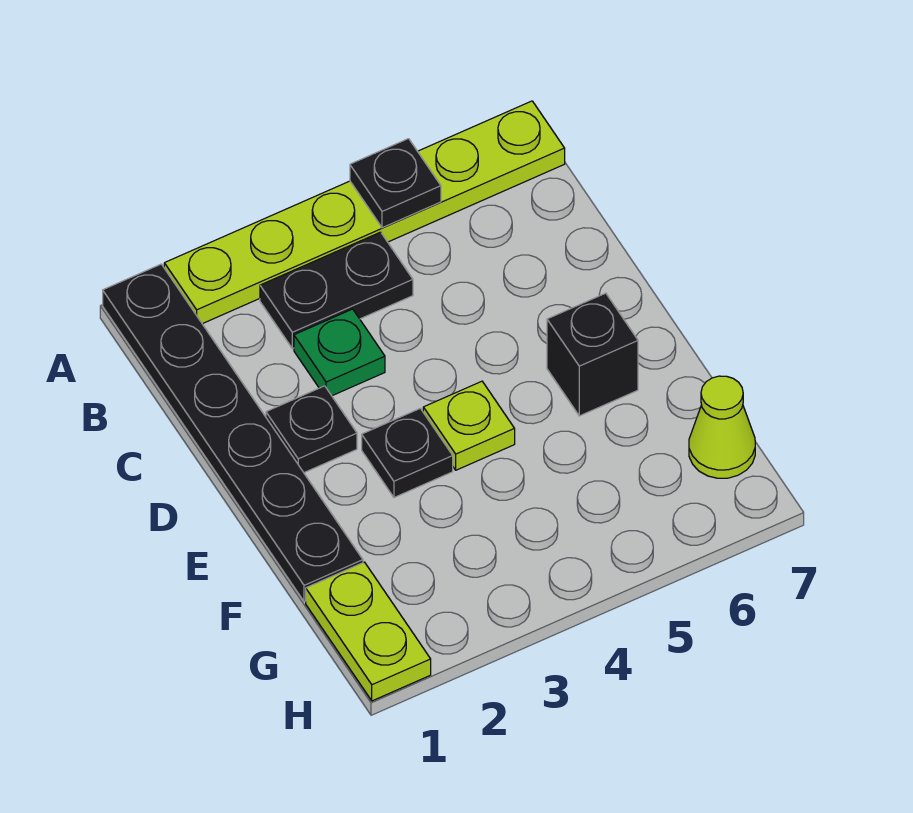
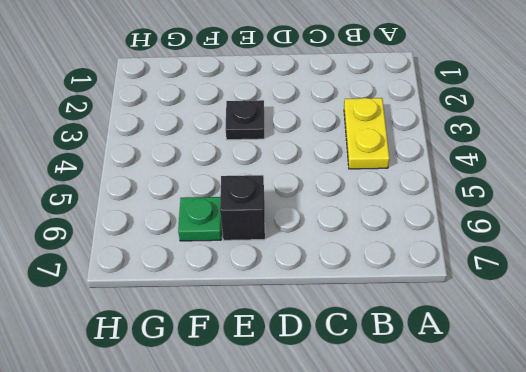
yellow 1x2 plate [344,98,389,169] -> black 1x2 plate [260,232,413,348]
green 1x1 plate [178,197,222,241] -> green 1x1 plate moved to [294,309,385,396]
none -> black 1x6 plate [103,264,363,602]
none -> lime 1x6 plate [164,101,565,324]

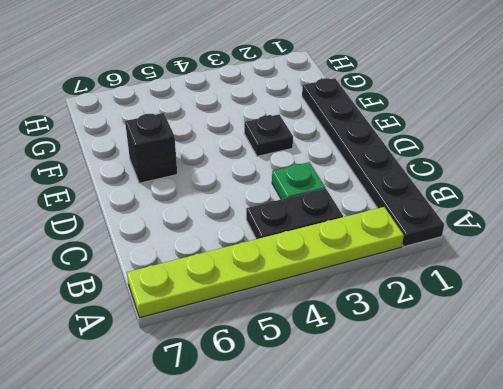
none -> black 1x1 plate [266,386,357,472]
none -> lime 1x1 plate [423,381,515,470]

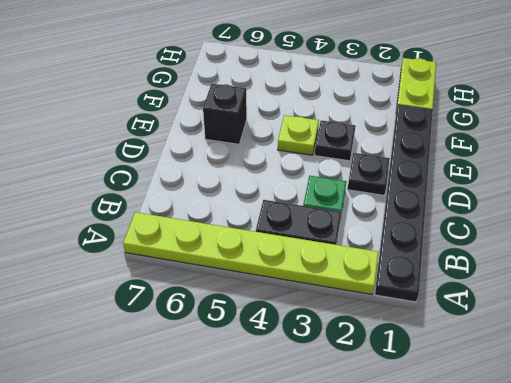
none -> lime 1x1 cone [689,376,755,478]
none -> black 1x1 plate [350,139,441,228]

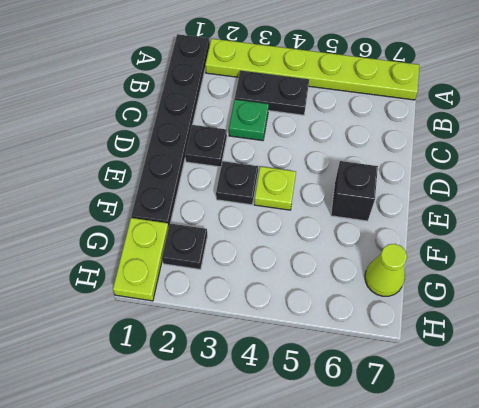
black 1x1 plate [162,223,207,269] -> black 1x1 plate moved to [350,139,441,228]

